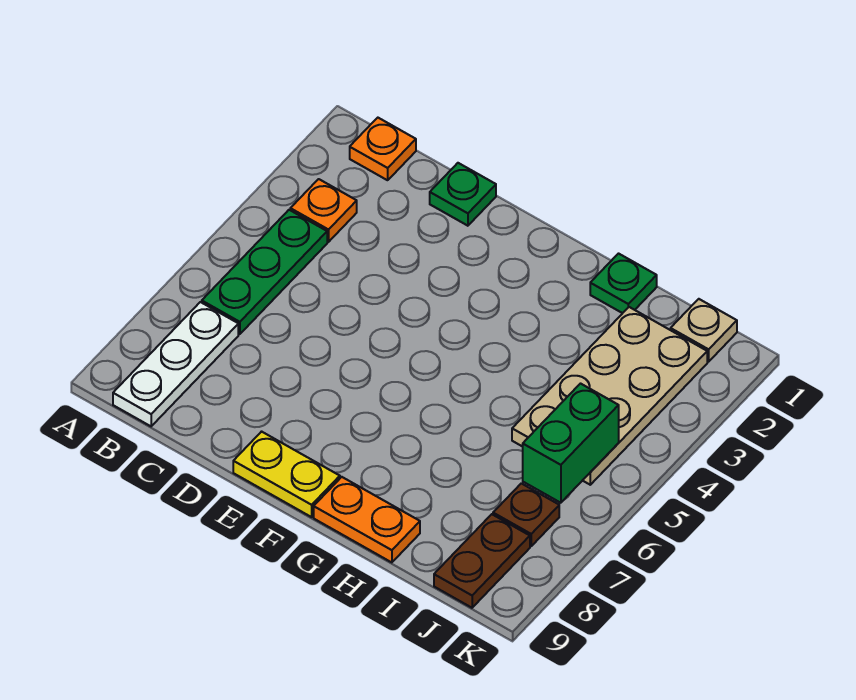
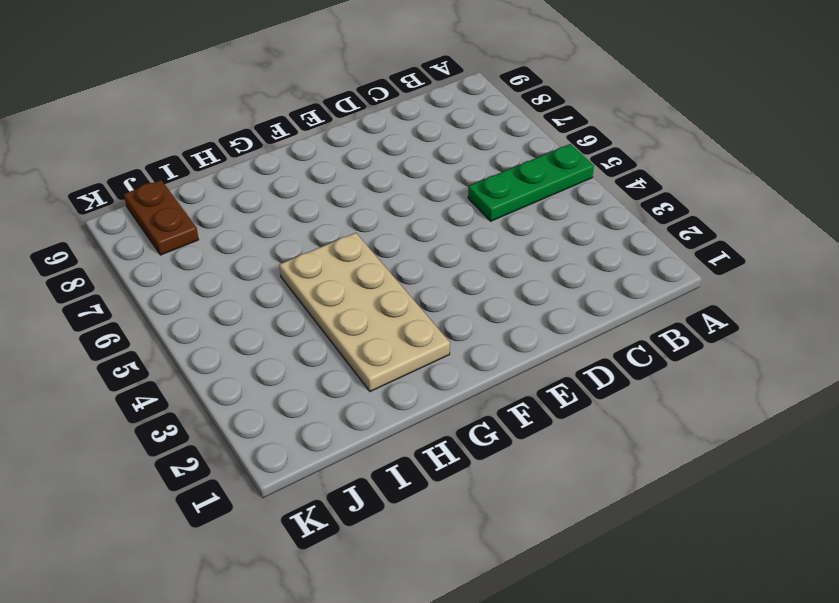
green 1x3 plate [468,144,594,221] -> green 1x3 plate turned to [202,210,327,334]
tan 2x4 plate [280,233,450,392] -> tan 2x4 plate moved to [512,307,707,485]
none -> orange 1x1 plate [350,118,416,180]
none -> orange 1x1 plate [290,179,357,242]
none -> white 1x3 plate [113,302,238,426]

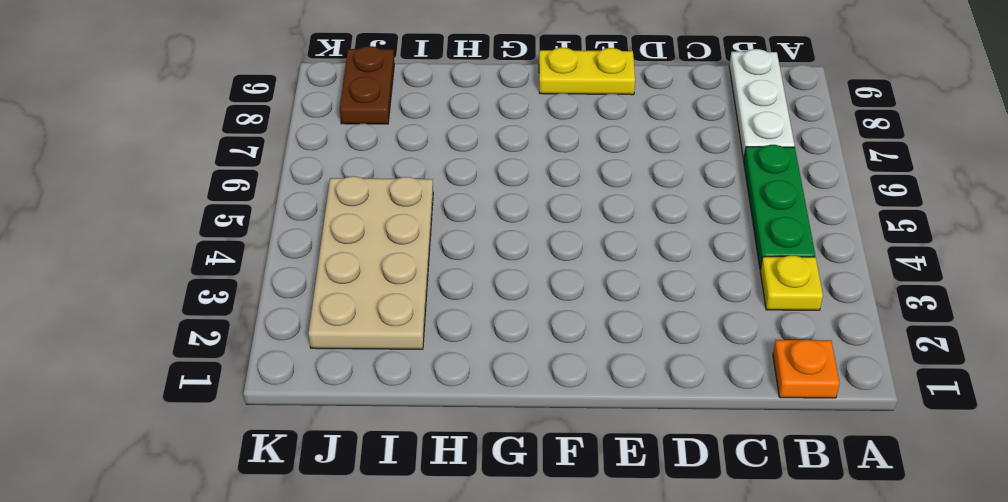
yellow 1x1 plate [760,256,823,310] -> orange 1x1 plate [290,179,357,242]
none -> green 1x1 plate [430,163,496,226]
none -> orange 1x2 plate [314,477,420,562]
none -> green 1x1 plate [590,254,657,313]

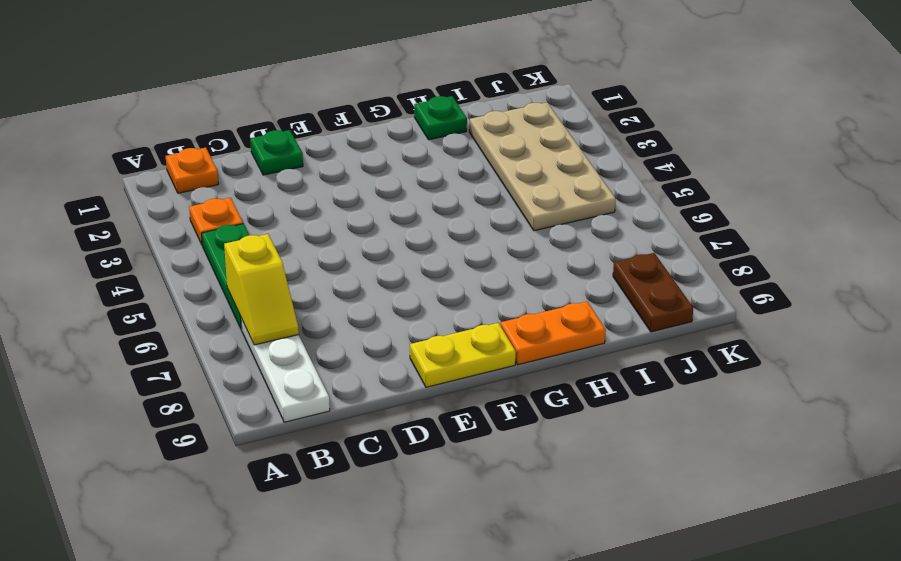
yellow 1x2 slope [224,234,299,345] -> none
none -> tan 1x1 plate [671,299,737,362]
none -> brown 1x1 plate [493,483,559,546]
none -> green 1x2 brick [523,384,619,503]

